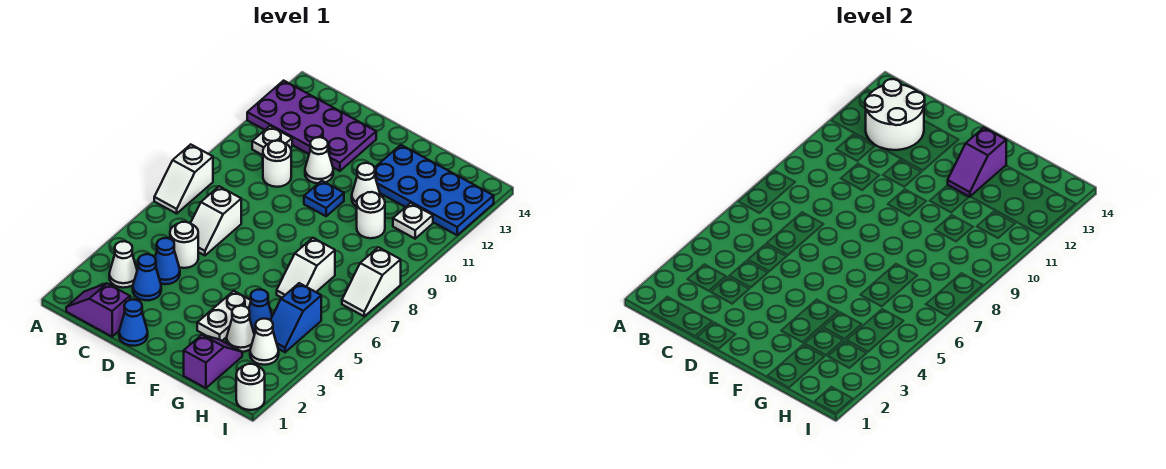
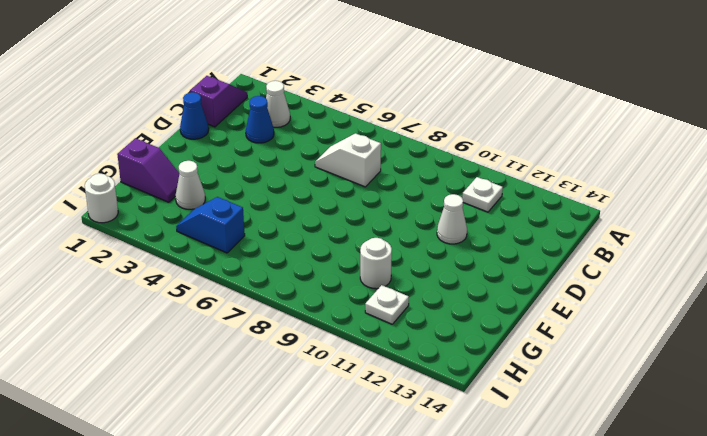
none -> white 1x2 slope [154,144,213,214]
none -> purple 2x4 plate [247,81,376,171]
none -> blue 1x1 cone [155,238,180,284]

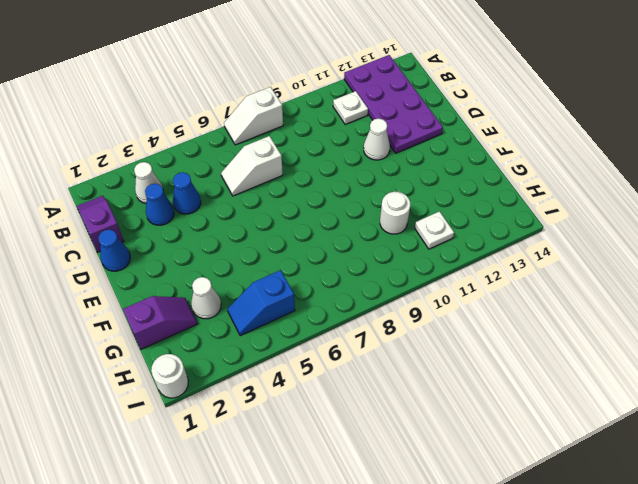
none -> white 1x1 round brick [170,222,198,268]
none -> white 1x1 round brick [263,141,291,187]
none -> blue 1x1 plate [304,181,344,216]

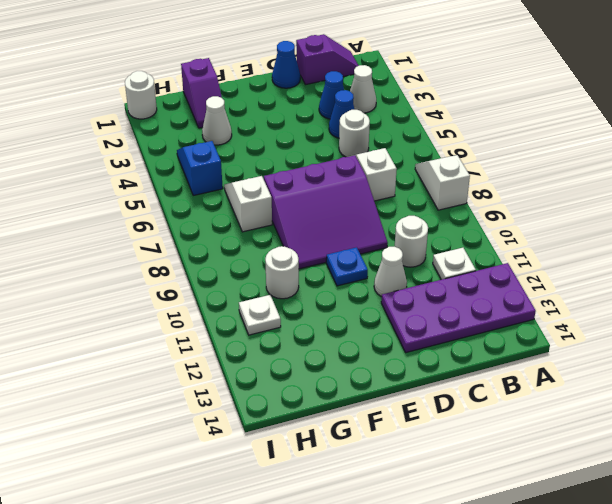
purple 3x3 slope [264,155,388,269] -> none
none -> white 1x2 plate [197,291,251,341]
none -> white 1x1 cone [352,163,380,207]
none -> blue 2x4 plate [375,145,494,235]

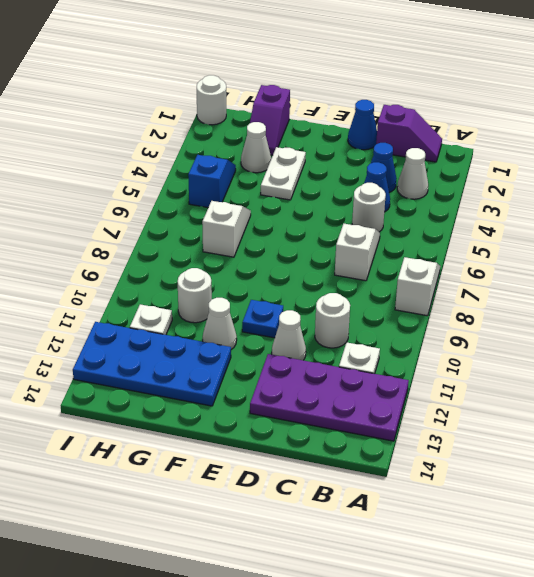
none -> blue 1x1 cone [249,289,272,335]
none -> white 1x1 cone [250,319,279,365]
none -> white 1x2 slope [342,247,401,316]

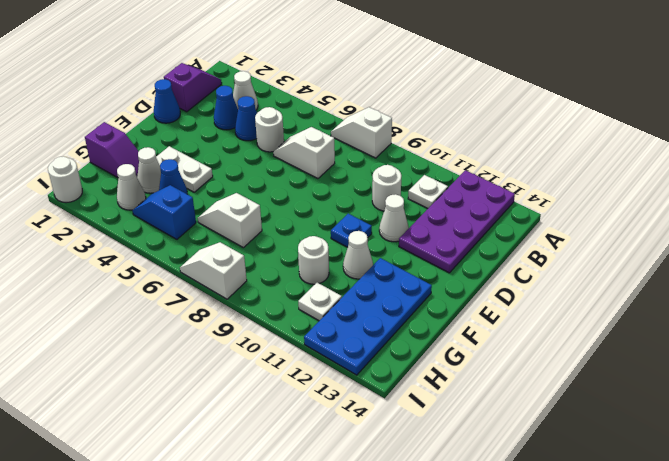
none -> white 2x2 round brick [865,79,925,150]
none -> purple 1x2 slope [948,128,1006,197]

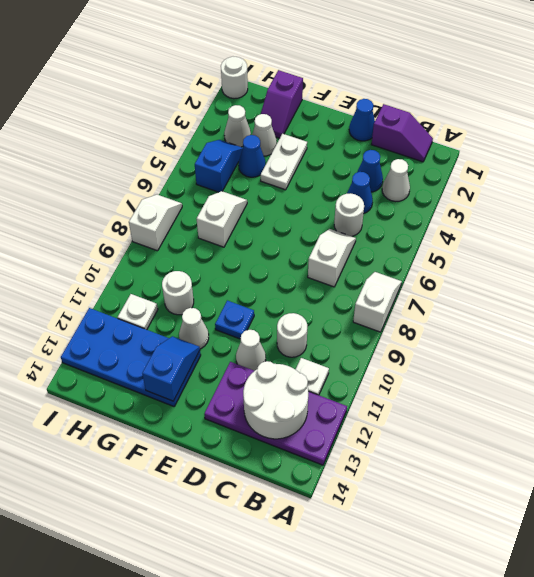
blue 1x2 slope [142,336,200,401] -> purple 1x2 slope [948,128,1006,197]

